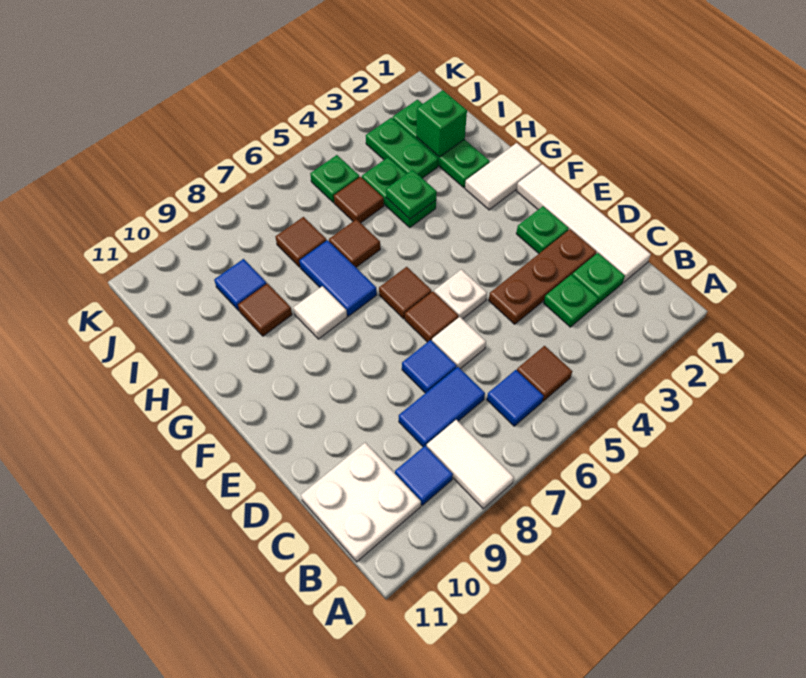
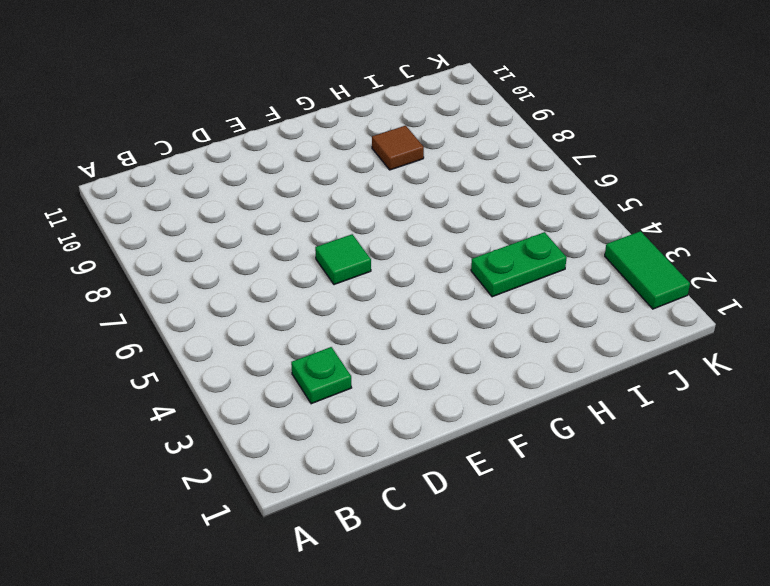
green 1x1 tile [315,234,371,285] -> brown 1x1 tile [405,292,458,342]
green 1x2 tile [605,231,690,309] -> none
none -> white 1x2 tile [427,420,514,509]
none -> brown 1x1 tile [517,346,572,401]
none -> blue 1x1 tile [487,370,544,426]
none -> blue 1x1 tile [395,446,453,505]

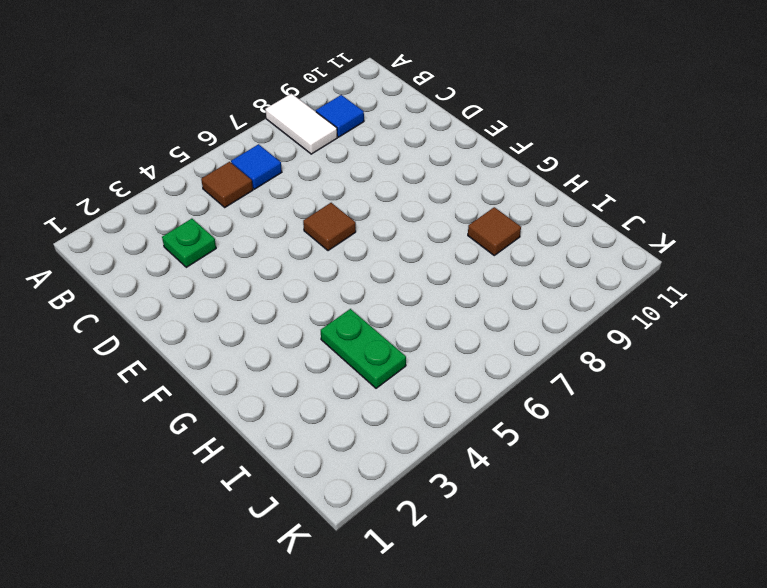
none -> white 2x2 plate [301,443,421,562]
none -> white 1x4 tile [517,164,651,282]
none -> green 1x1 plate [572,253,625,304]
none -> blue 1x2 tile [399,367,485,447]

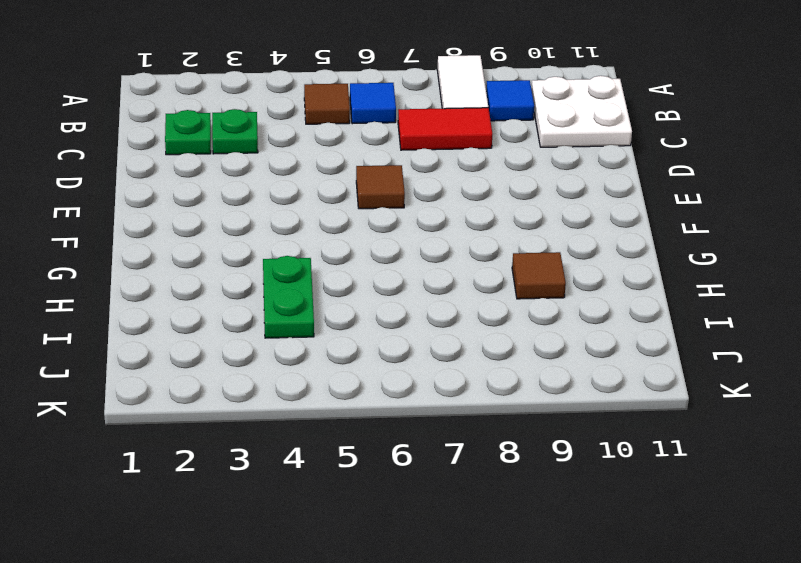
red 1x2 tile [398,108,492,150] -> blue 1x2 tile [399,367,485,447]
none -> white 1x4 tile [517,164,651,282]
none -> brown 1x3 plate [489,229,596,324]
none -> white 1x1 tile [432,317,486,369]
none -> blue 1x1 tile [402,340,457,393]

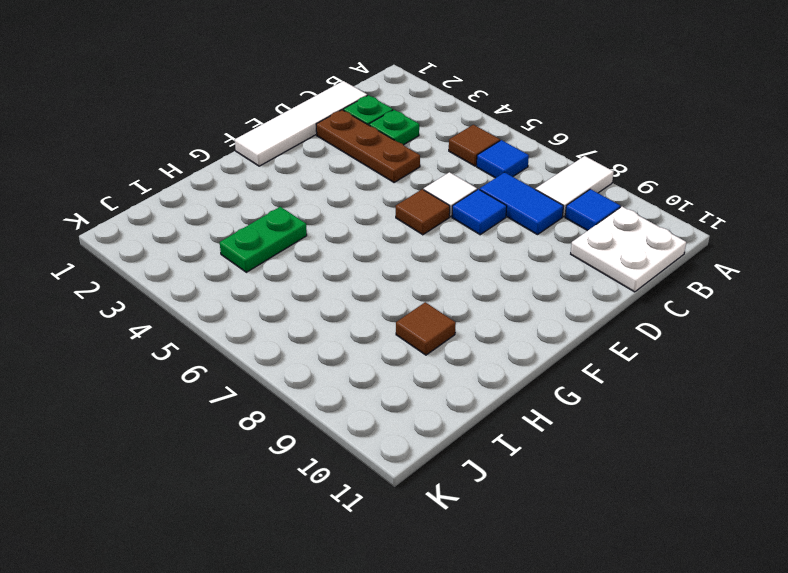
none -> green 1x1 plate [516,206,569,253]
none -> white 1x1 plate [434,269,487,319]
none -> brown 1x1 tile [379,267,432,319]
none -> white 1x2 tile [465,143,541,210]

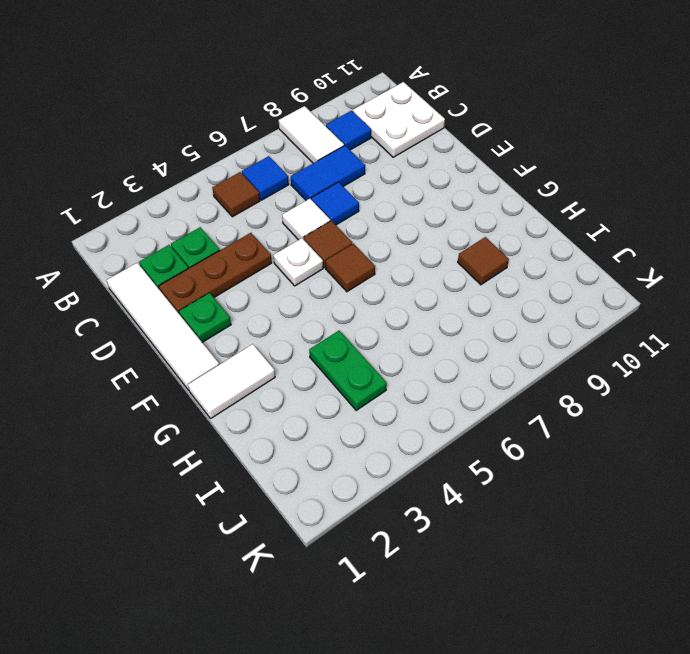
none -> blue 1x2 tile [299,240,377,316]
none -> white 1x1 tile [293,286,347,339]
none -> green 1x3 plate [393,100,490,188]
none -> brown 1x1 tile [329,219,380,267]

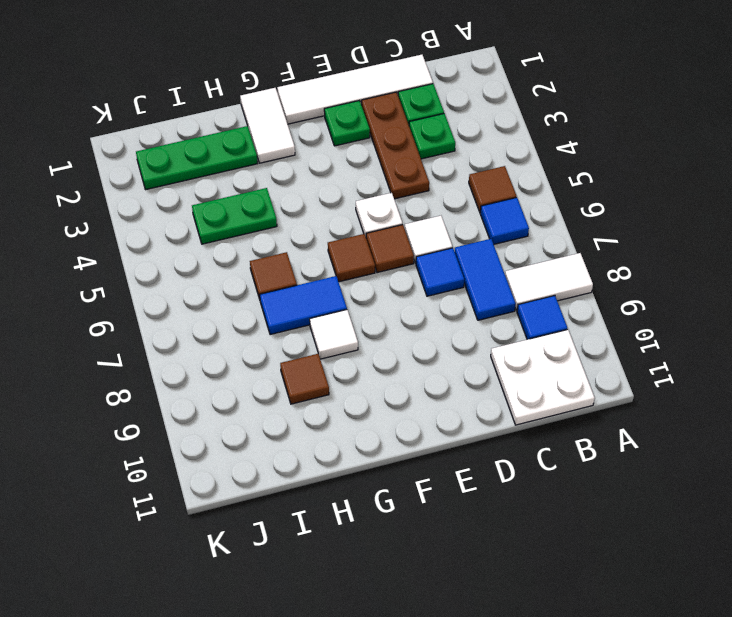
none -> green 1x2 plate [366,118,438,178]
none -> brown 1x1 tile [334,177,384,223]
none -> brown 1x1 tile [275,217,327,267]
none -> blue 1x1 tile [214,259,267,311]

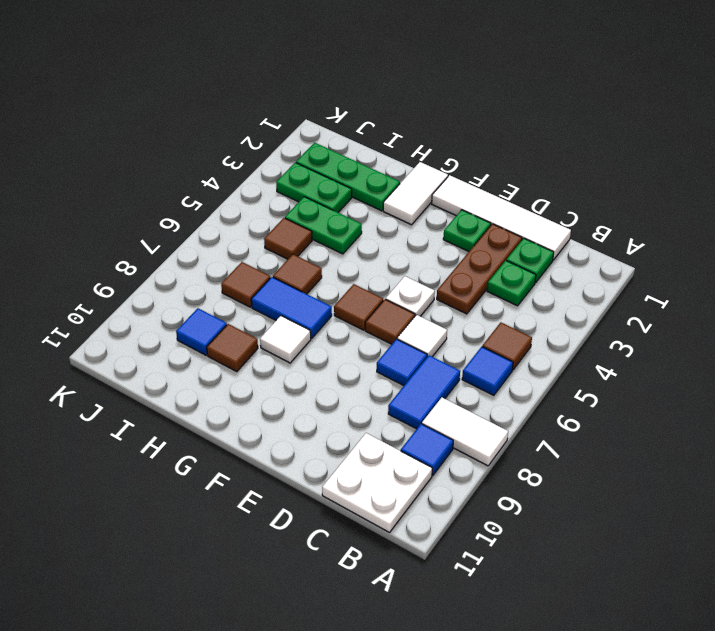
none -> green 1x1 plate [310,155,359,203]
none -> green 1x1 plate [386,170,437,219]
none -> green 1x1 brick [416,90,467,157]

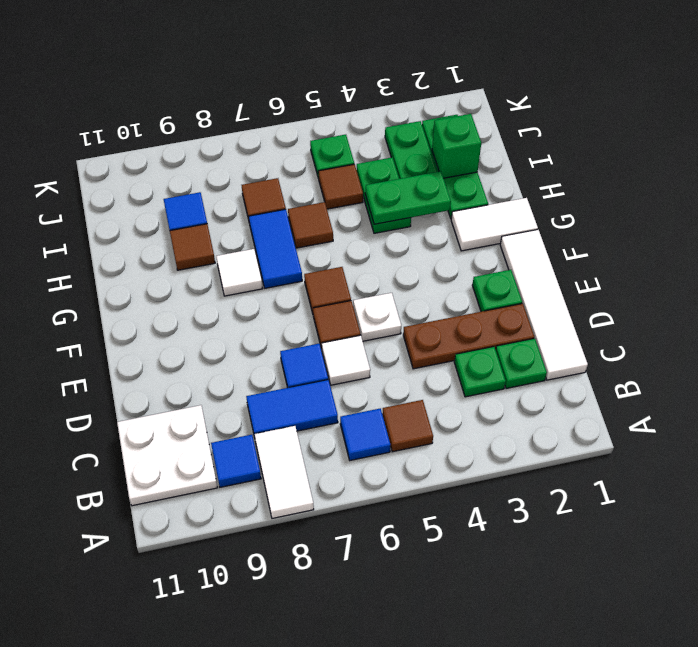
green 1x2 plate [365,171,451,224] -> green 1x1 plate [386,170,437,219]

